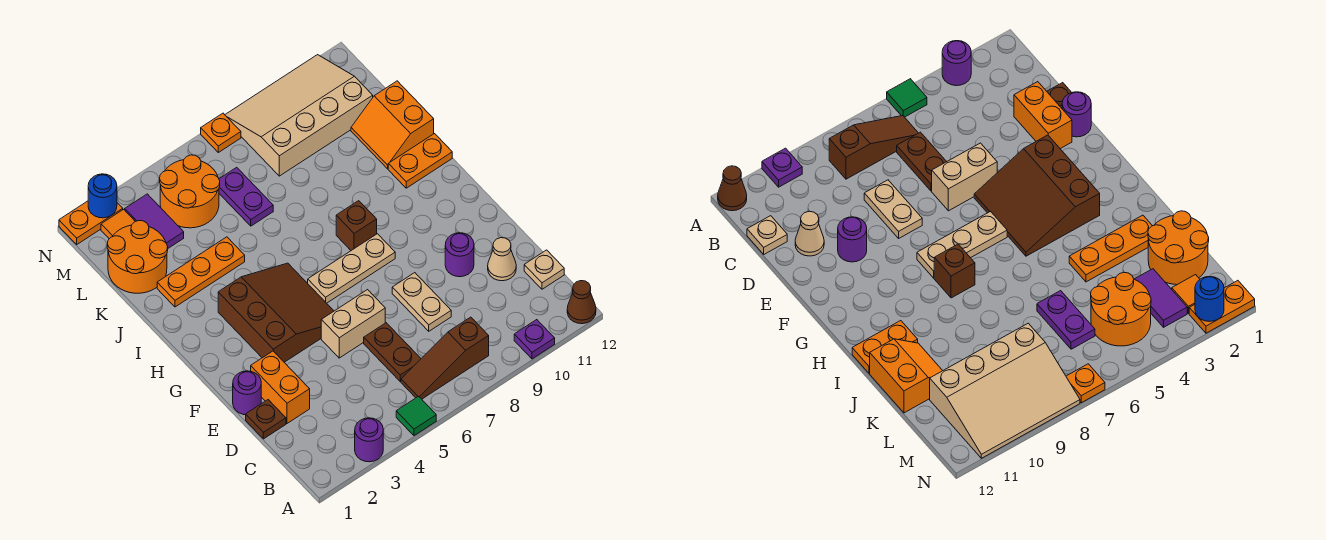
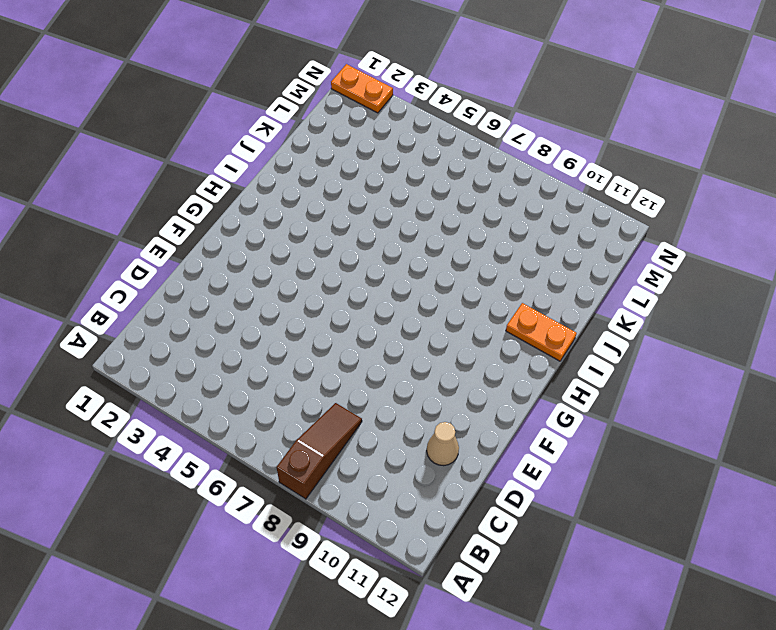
brown 1x3 slope [277,403,362,499] -> brown 1x3 slope turned to [401,317,489,399]
none -> purple 1x1 round brick [355,418,383,462]
none -> green 1x1 tile [396,396,436,436]
none -> purple 1x1 plate [514,320,555,359]

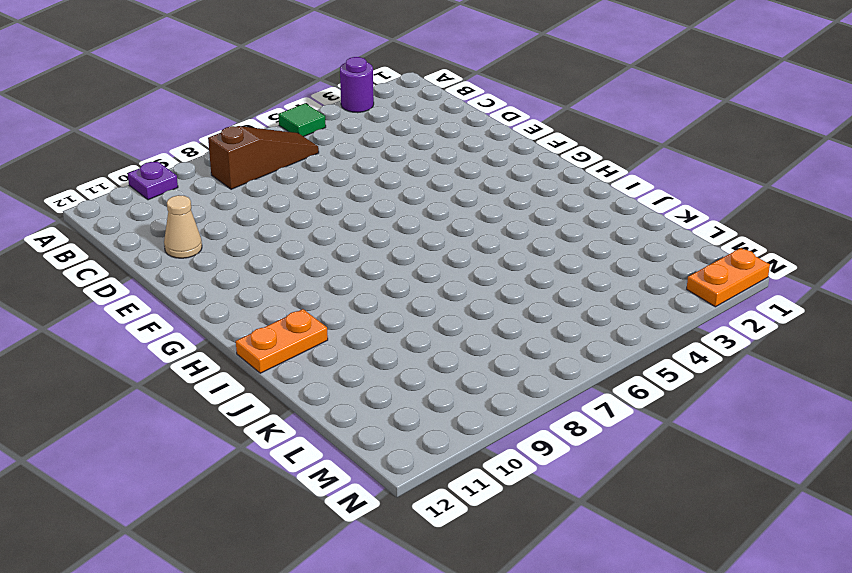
none -> brown 1x1 cone [567,281,596,324]
none -> brown 1x2 plate [364,323,421,381]
none -> tan 1x1 plate [524,250,564,289]

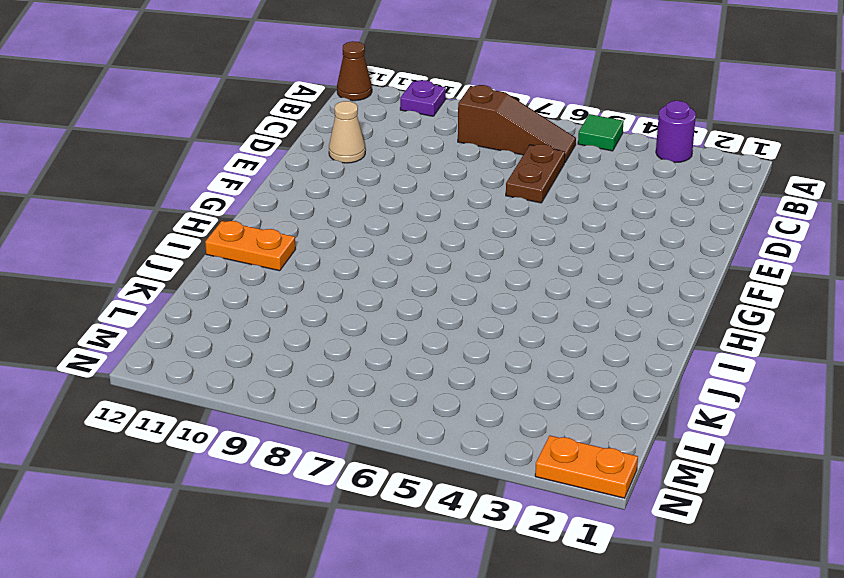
none -> tan 1x1 plate [524,250,564,289]
none -> brown 1x1 plate [246,400,286,439]
none -> orange 1x2 brick [251,351,310,423]

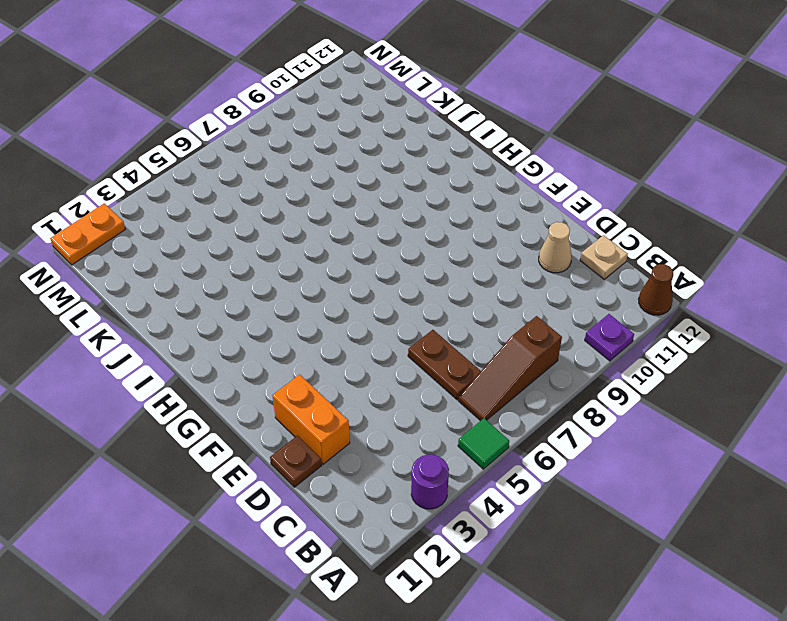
none -> tan 1x2 plate [392,273,451,331]
none -> purple 1x1 round brick [233,371,261,415]
none -> tan 1x2 brick [321,290,385,358]

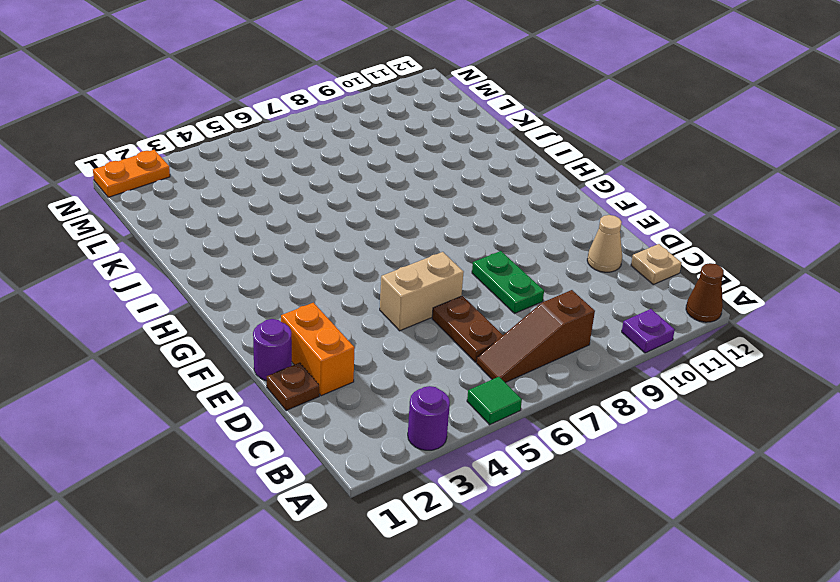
green 1x2 plate [472,251,544,314] -> tan 1x2 plate [392,273,451,331]
none -> purple 1x1 round brick [445,233,474,277]
none -> brown 3x3 slope [218,263,334,362]
none -> tan 1x3 plate [308,234,395,303]

